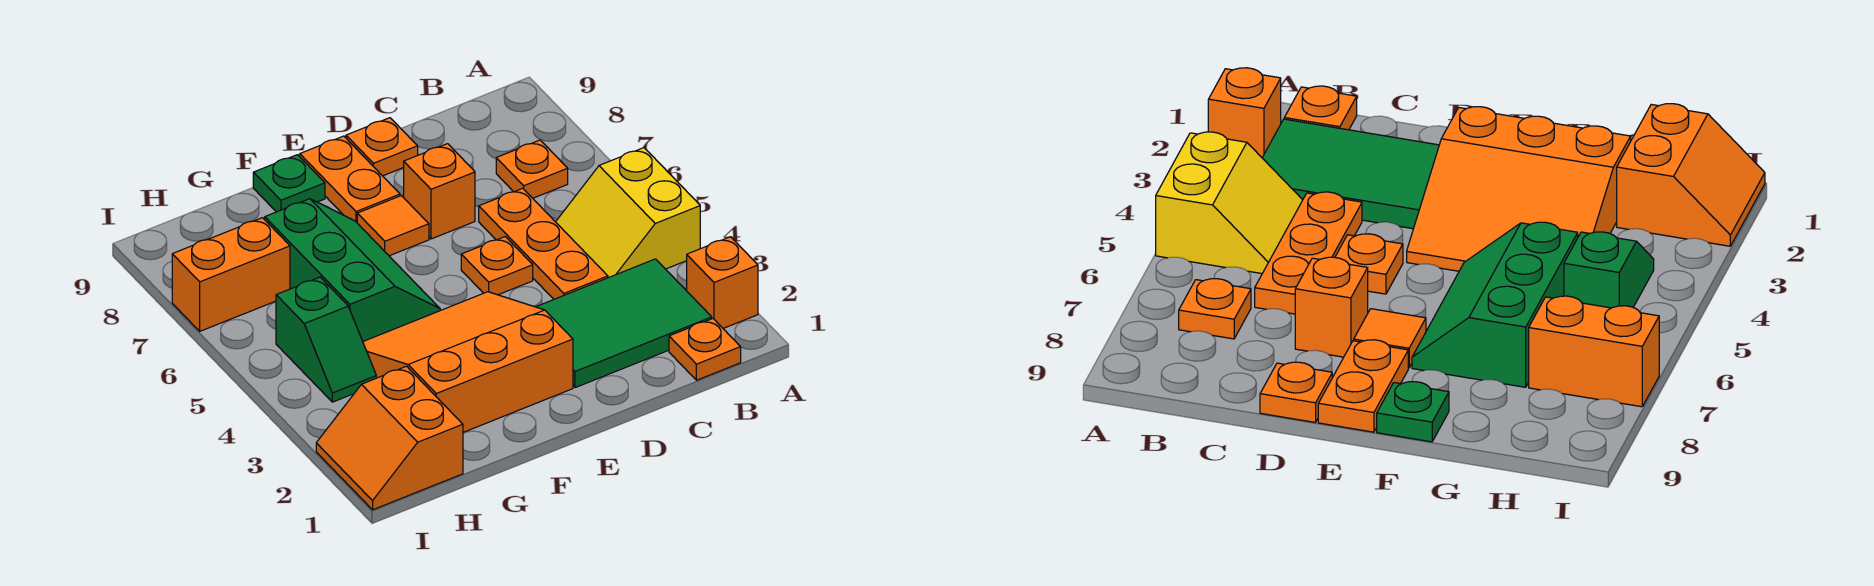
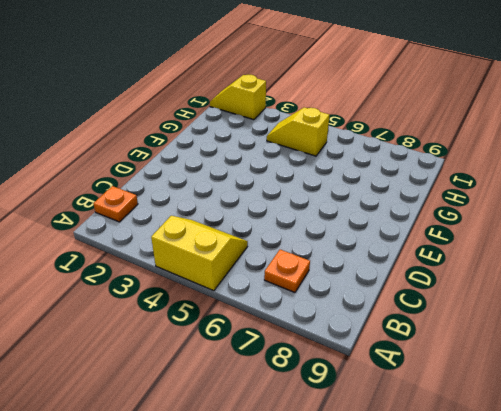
yellow 1x2 slope [267,107,329,156] -> green 1x2 slope [276,277,376,402]
yellow 1x2 slope [210,75,266,120] -> orange 2x2 slope [316,366,463,510]
none -> orange 1x1 brick [687,237,758,328]
none -> green 2x3 tile [536,259,712,388]
none -> orange 1x3 plate [479,188,608,299]

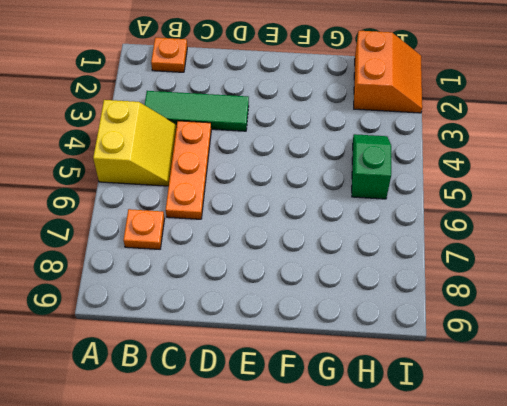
green 1x3 tile [145,91,249,131] -> green 2x3 tile [536,259,712,388]
none -> orange 1x1 brick [687,237,758,328]
none -> orange 1x1 plate [461,237,533,295]
none -> orange 1x1 brick [404,144,475,239]

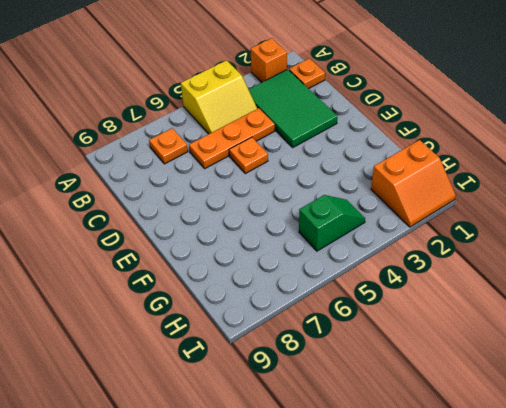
none -> orange 1x1 brick [404,144,475,239]
none -> orange 1x1 plate [346,118,418,176]
none -> orange 3x3 slope [363,292,573,432]

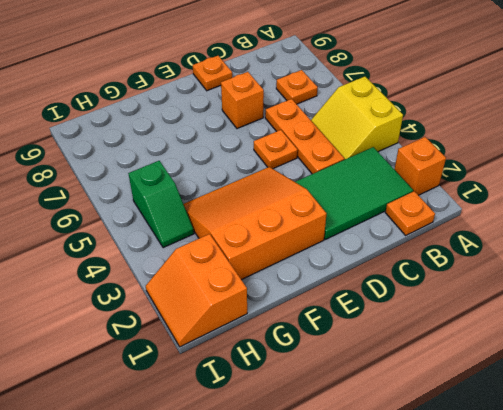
none -> orange 1x1 tile [357,196,429,256]
none -> orange 1x2 plate [300,136,400,222]
none -> green 2x3 slope [265,199,440,341]

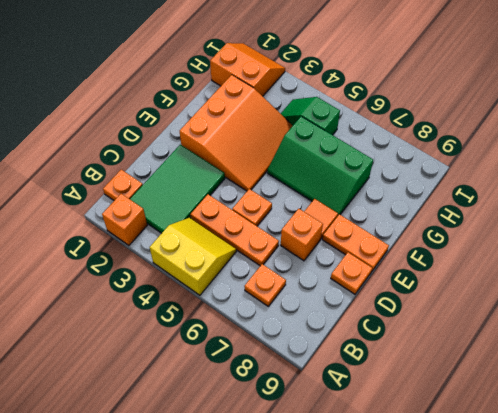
none -> green 1x1 plate [253,155,325,212]
none -> orange 1x2 brick [172,218,290,331]

